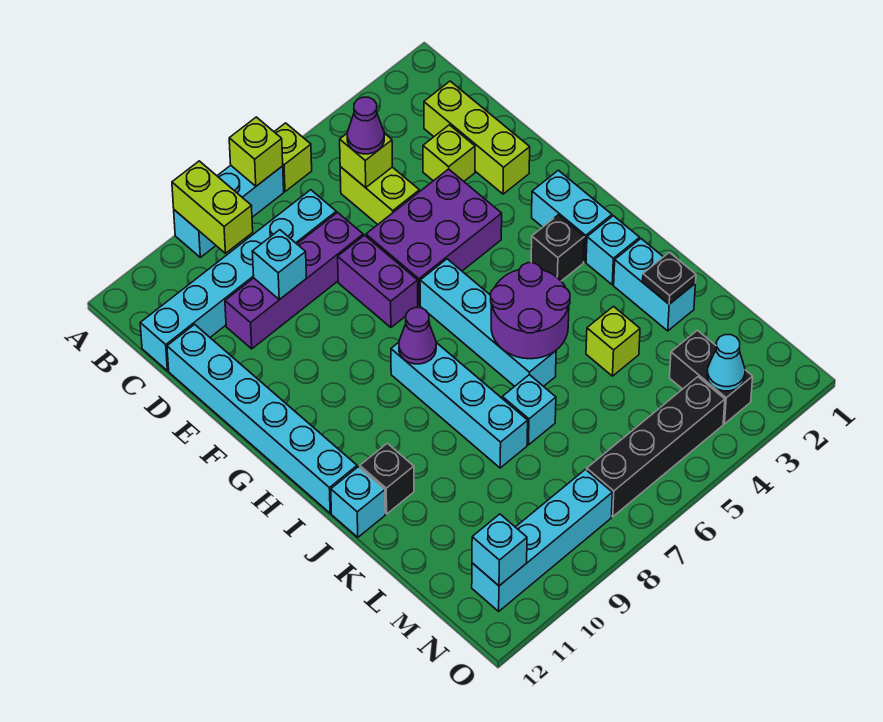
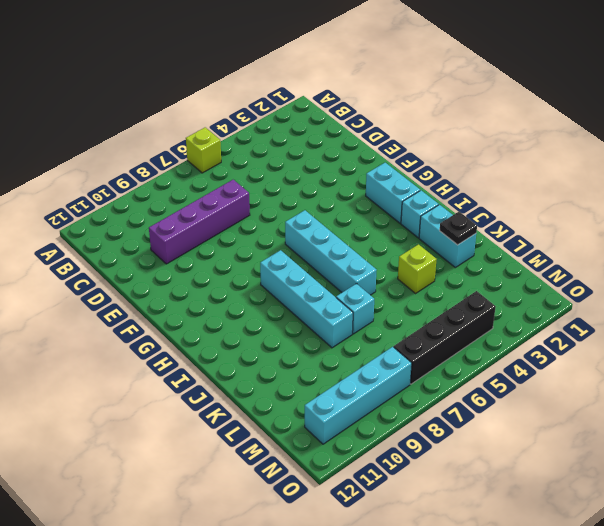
none -> cyan 1x3 brick [174,165,284,257]
none -> lime 1x3 brick [424,81,530,194]
none -> lime 1x2 brick [340,167,419,224]
none -> cyan 1x6 brick [140,190,336,371]

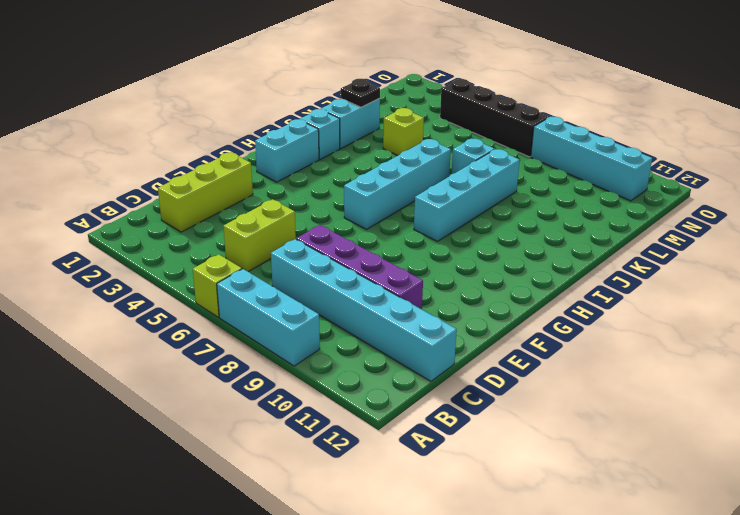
none -> lime 1x1 brick [423,125,475,181]
none -> cyan 1x6 brick [167,324,357,513]
none -> purple 2x3 brick [366,169,502,305]
none -> purple 1x2 brick [338,235,418,327]

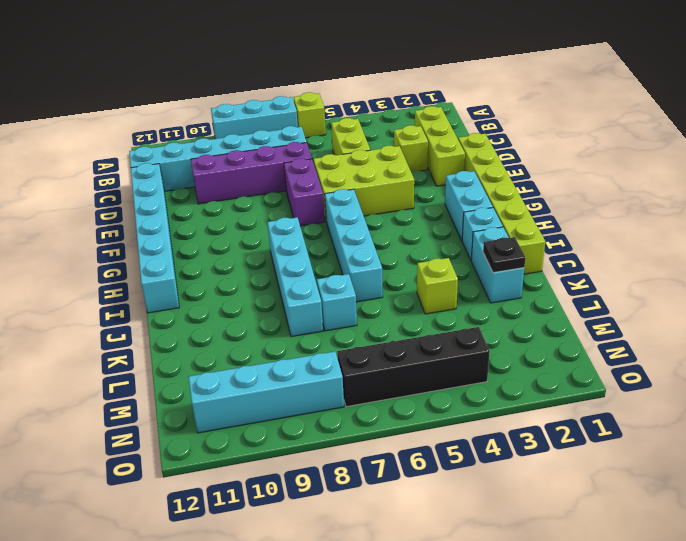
lime 1x6 brick [458,133,545,274] -> none
lime 2x3 brick [314,146,414,220] -> purple 2x3 brick [366,169,502,305]
none -> black 1x1 brick [531,215,584,281]
none -> black 1x1 brick [360,443,414,514]
none -> cyan 1x1 brick [331,467,385,537]
none -> black 1x2 brick [670,330,753,424]

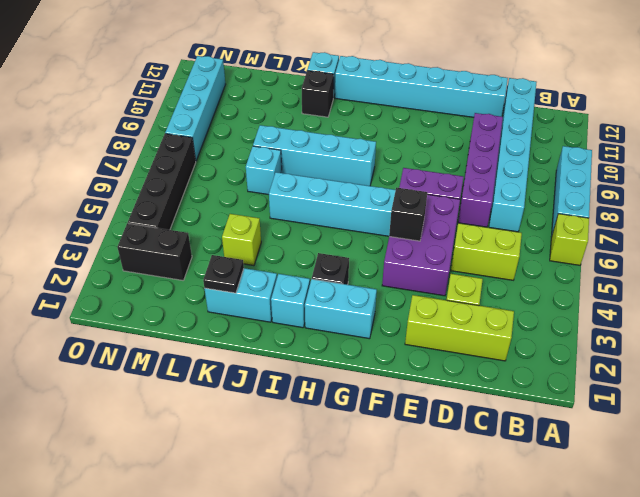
black 1x1 brick [389,188,427,241] -> none
none -> lime 1x1 brick [229,117,283,186]
none -> lime 1x2 brick [172,161,253,253]
none -> lime 1x1 brick [340,133,392,188]
none -> cyan 1x1 brick [252,230,306,300]

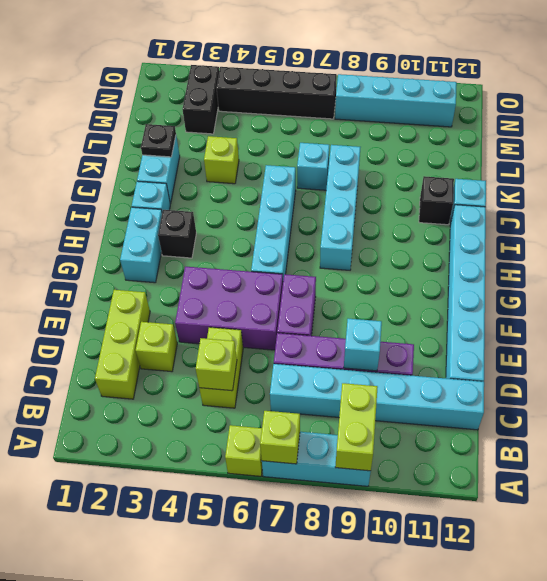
none -> purple 1x1 cone [399,308,436,364]
none -> purple 2x2 round brick [491,263,570,359]
none -> cyan 1x1 cone [707,335,745,391]
none -> cyan 1x1 brick [472,514,527,586]

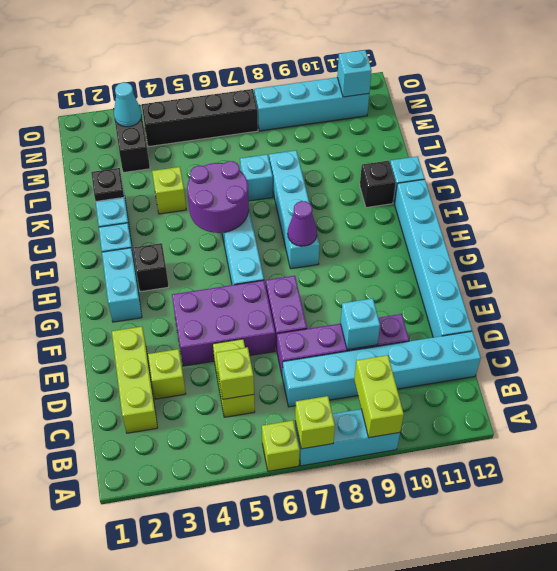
none -> purple 1x1 cone [347,97,384,154]

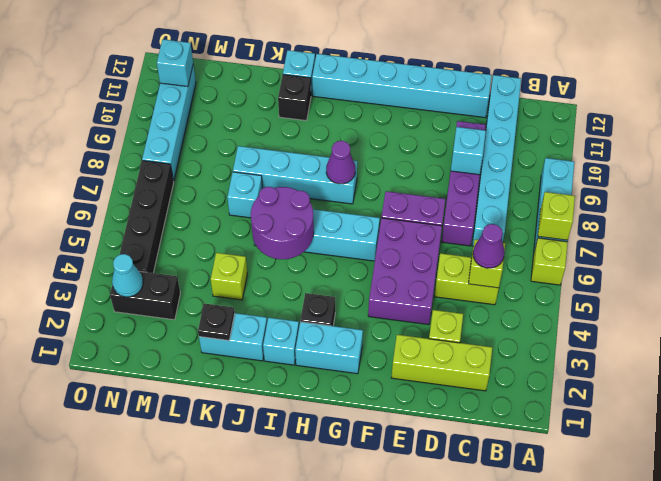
none -> lime 1x2 brick [172,161,253,253]

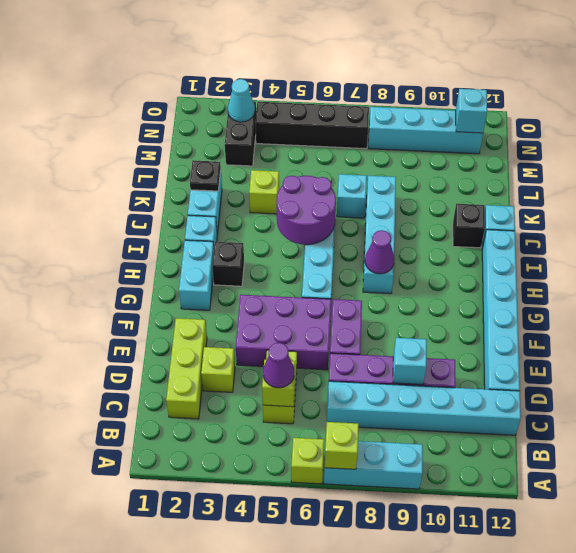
none -> lime 1x2 brick [172,161,253,253]

